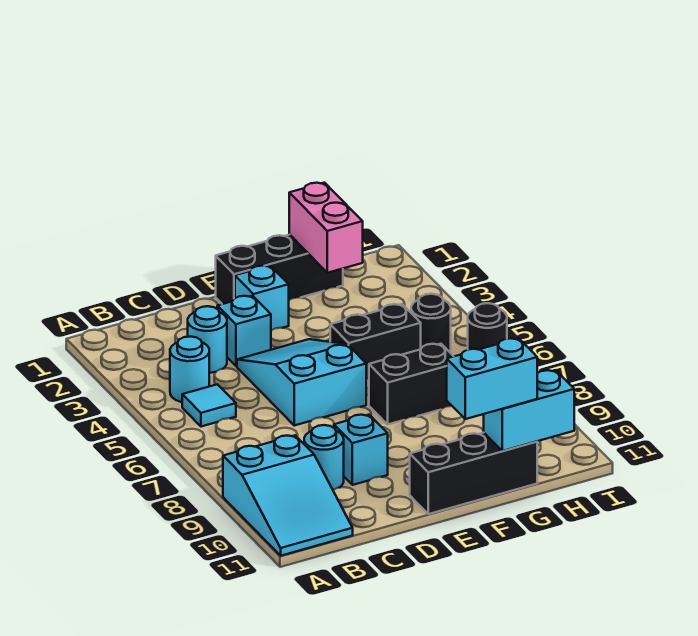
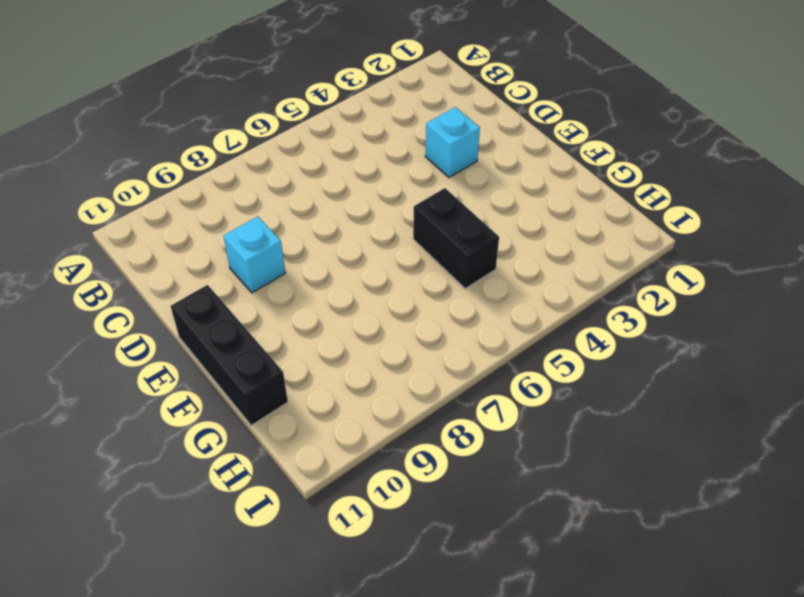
none -> cyan 2x3 slope [223,435,353,556]
none -> cyan 1x1 round brick [170,336,209,402]
none -> cyan 1x1 tile [182,384,236,427]

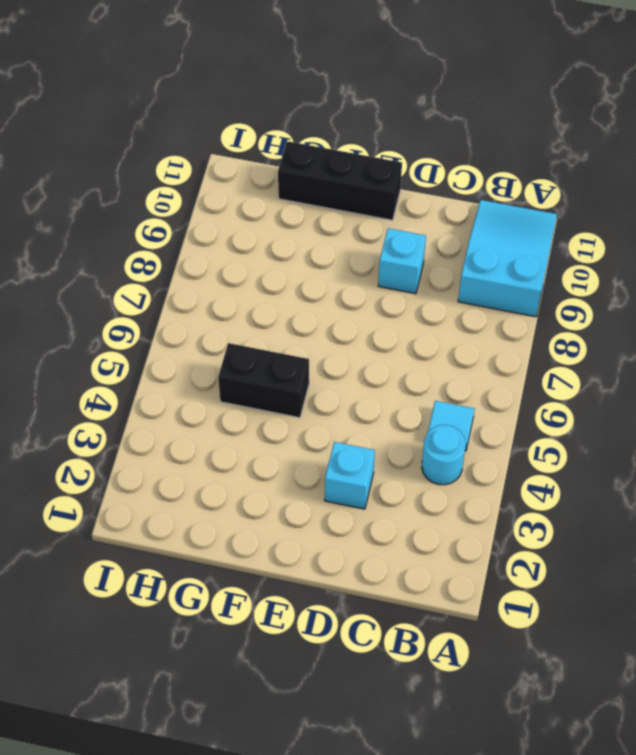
none -> cyan 1x1 round brick [188,306,227,373]
none -> cyan 1x1 round brick [304,425,344,490]
none -> cyan 2x3 slope [237,339,366,425]

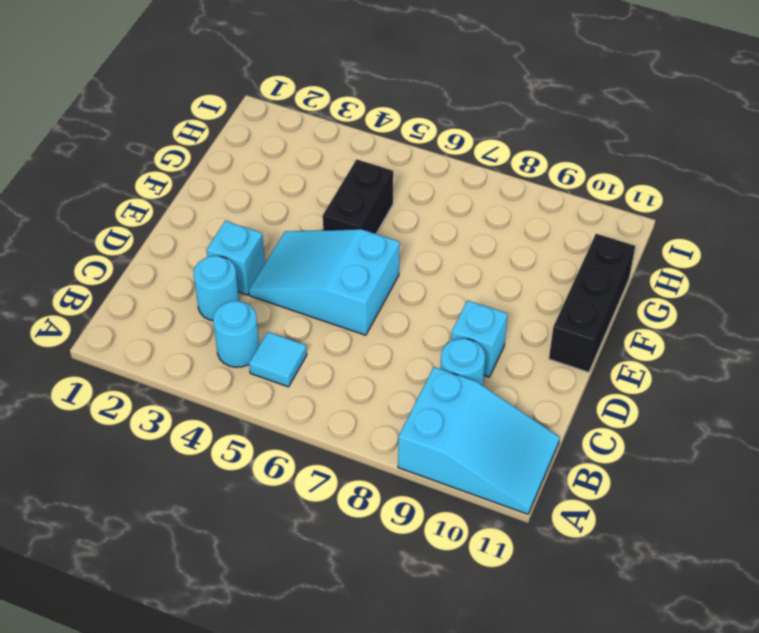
none -> black 1x3 brick [216,235,343,304]
none -> cyan 1x1 brick [235,266,289,330]
none -> black 1x2 brick [369,344,454,424]

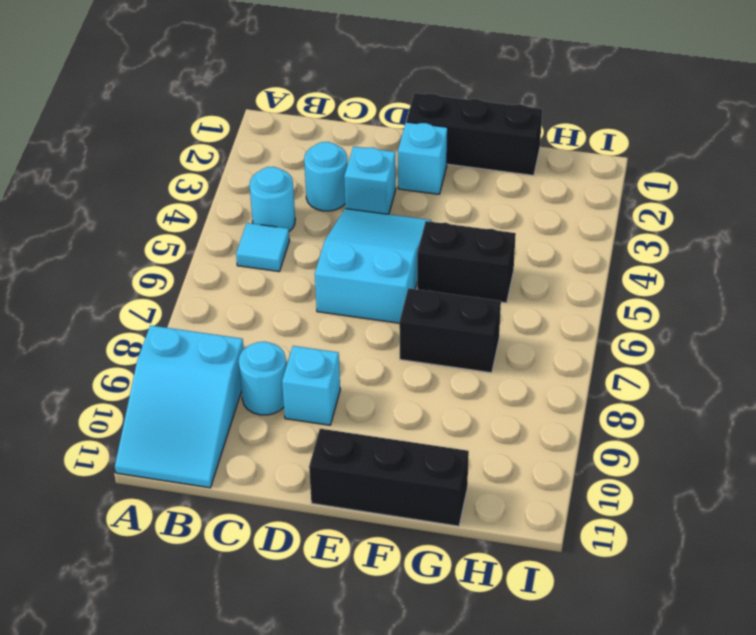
none -> black 1x1 round brick [411,294,451,352]
none -> black 1x1 round brick [468,303,507,350]
none -> pink 1x2 brick [289,183,363,273]

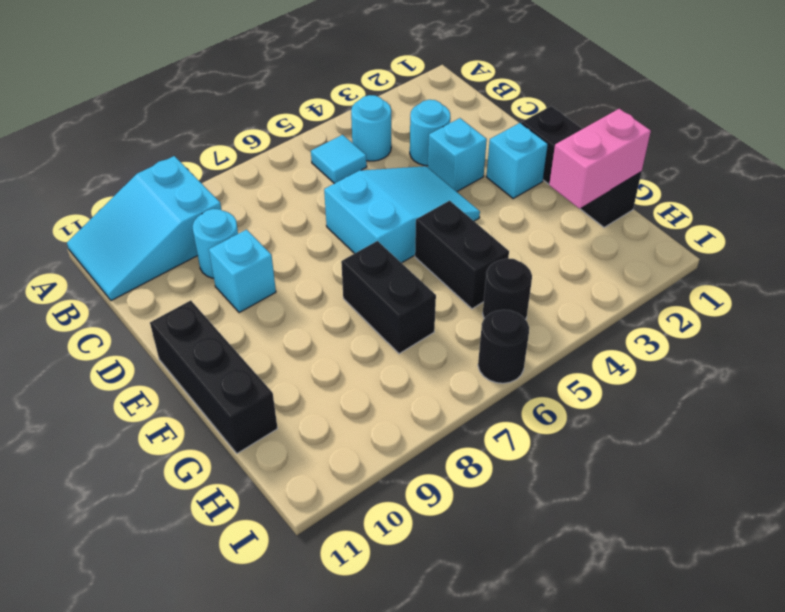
none -> cyan 1x2 brick [484,370,574,451]
none -> cyan 1x2 brick [447,338,537,419]

